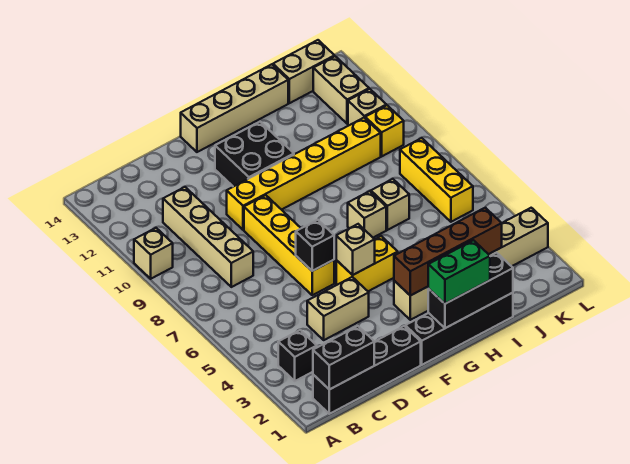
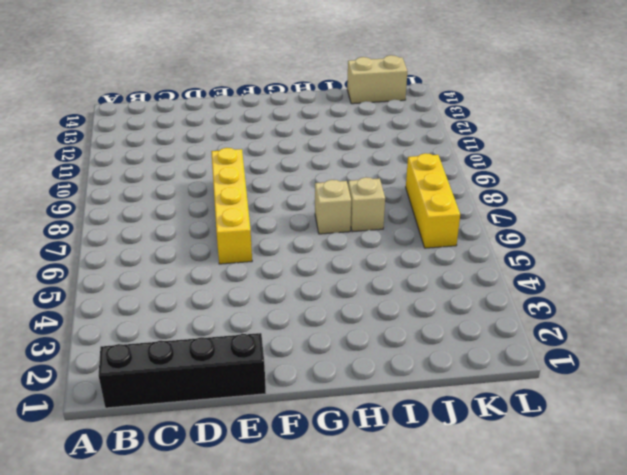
none -> tan 1x1 brick [134,228,173,279]
none -> black 1x1 brick [278,330,317,381]
none -> tan 1x4 brick [163,187,253,287]

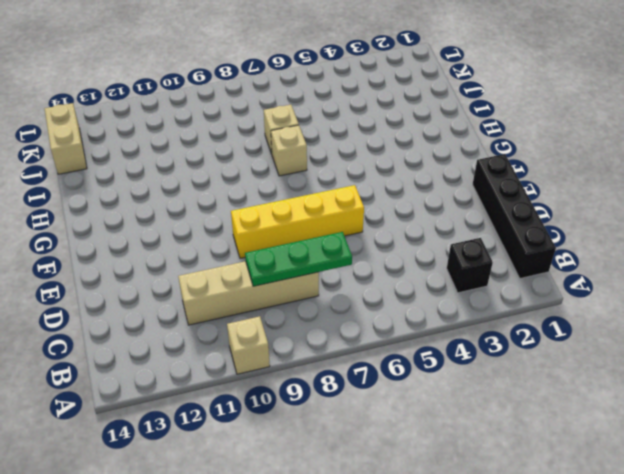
green 1x3 plate [245,232,352,286] -> none
none -> tan 1x2 brick [307,277,369,340]
none -> yellow 1x6 brick [227,118,381,230]
none -> black 1x4 brick [405,293,513,365]

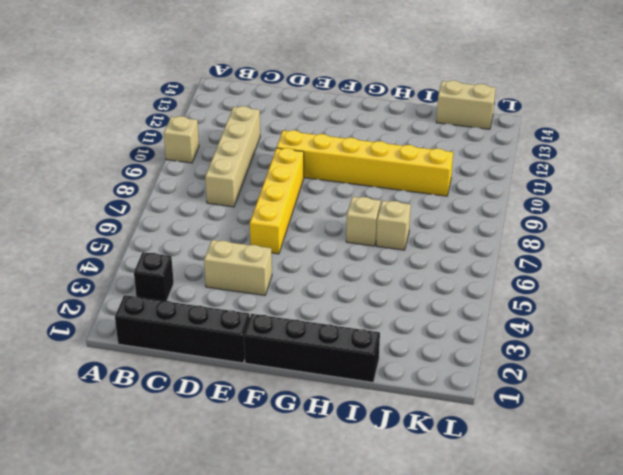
none -> yellow 1x2 brick [336,236,398,291]
none -> black 2x2 brick [215,122,294,187]
none -> tan 1x4 brick [181,64,288,152]

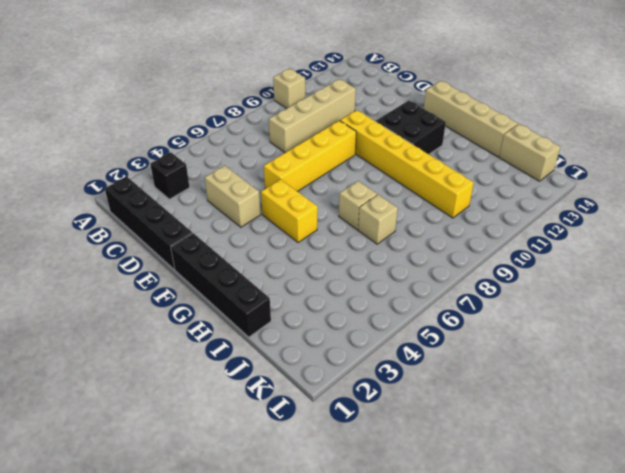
none -> tan 1x6 brick [394,208,548,320]
none -> yellow 1x3 brick [400,138,473,222]
none -> yellow 1x1 brick [365,105,404,156]

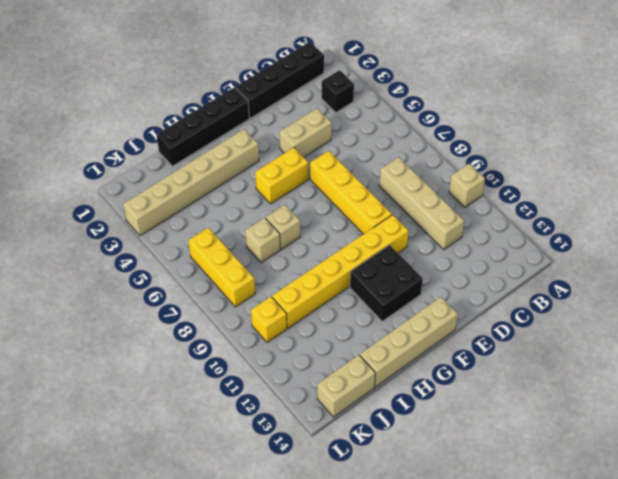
none -> tan 1x1 brick [348,89,386,125]
none -> tan 1x2 brick [313,56,369,124]
none -> black 1x2 brick [313,326,374,390]

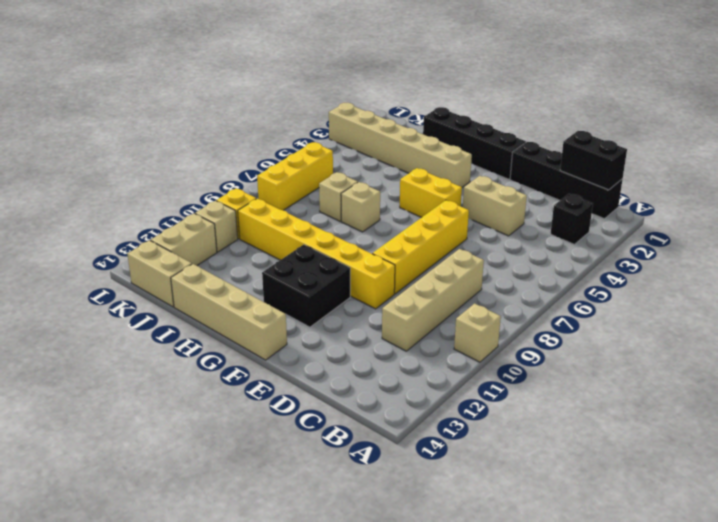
none -> black 1x1 brick [296,220,334,271]
none -> tan 1x1 brick [336,224,375,275]
none -> black 1x3 brick [428,253,513,328]

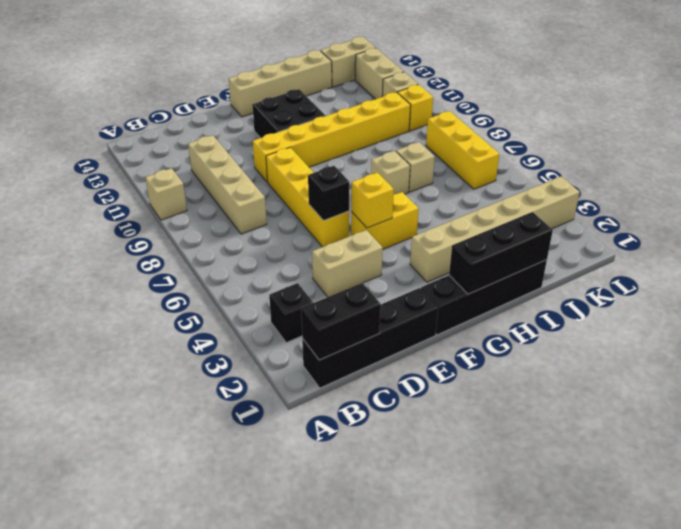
yellow 1x1 brick [351,173,394,228] -> tan 1x1 brick [336,224,375,275]
none -> brown 1x4 brick [394,208,502,296]
none -> green 1x2 brick [428,240,490,304]

